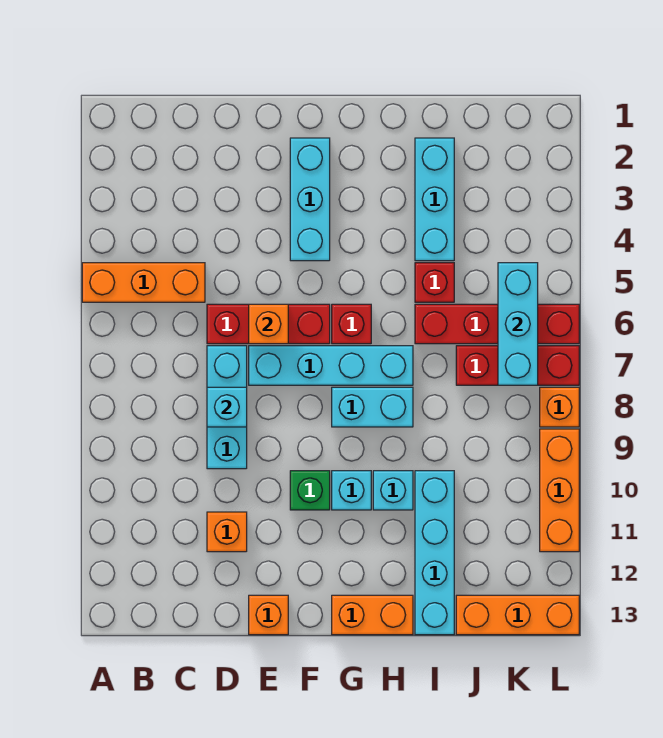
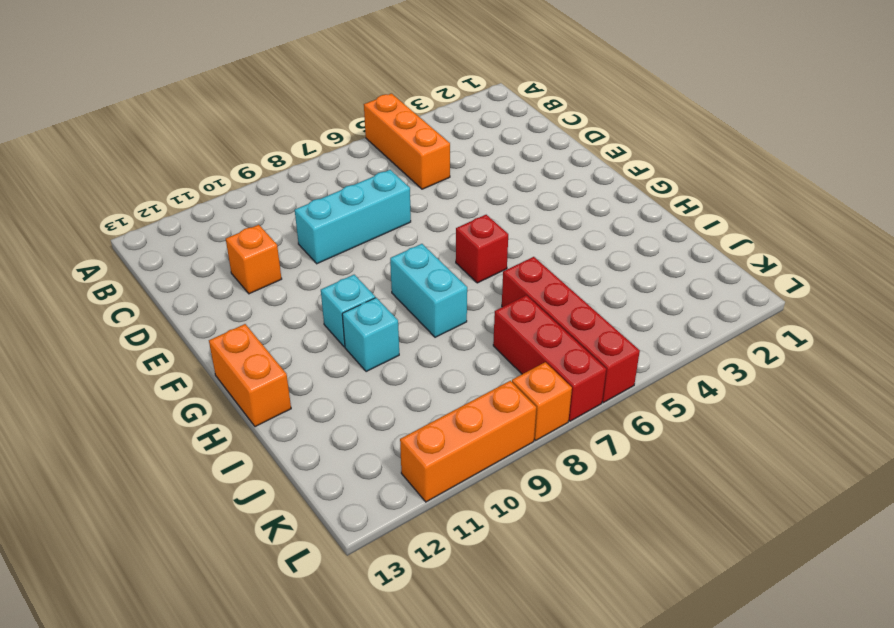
none -> red 1x3 brick [207,304,330,344]
none -> cyan 1x4 brick [249,346,413,385]
none -> orange 1x1 brick [249,595,288,635]

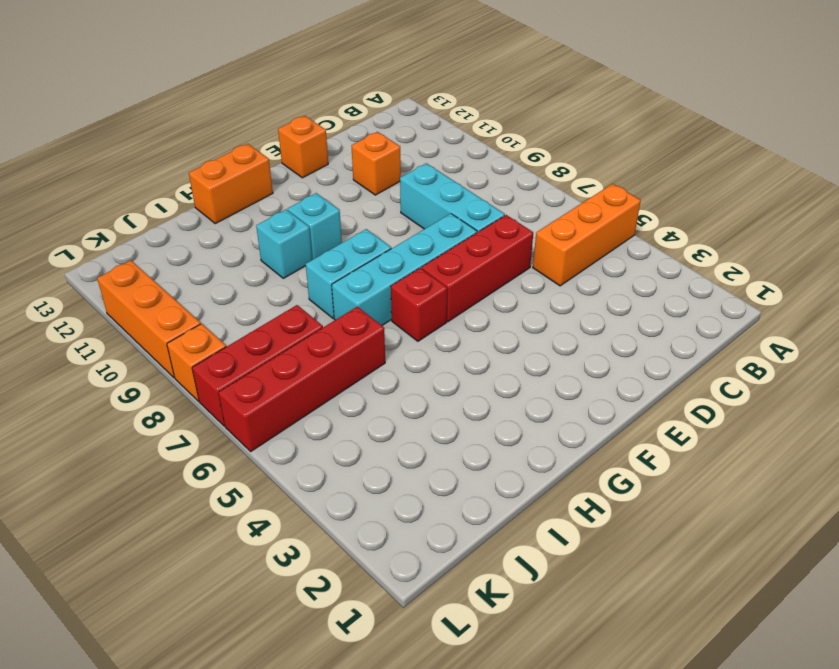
none -> cyan 1x3 brick [290,138,330,261]
none -> green 1x1 brick [290,471,330,510]
none -> cyan 1x3 brick [415,138,454,261]

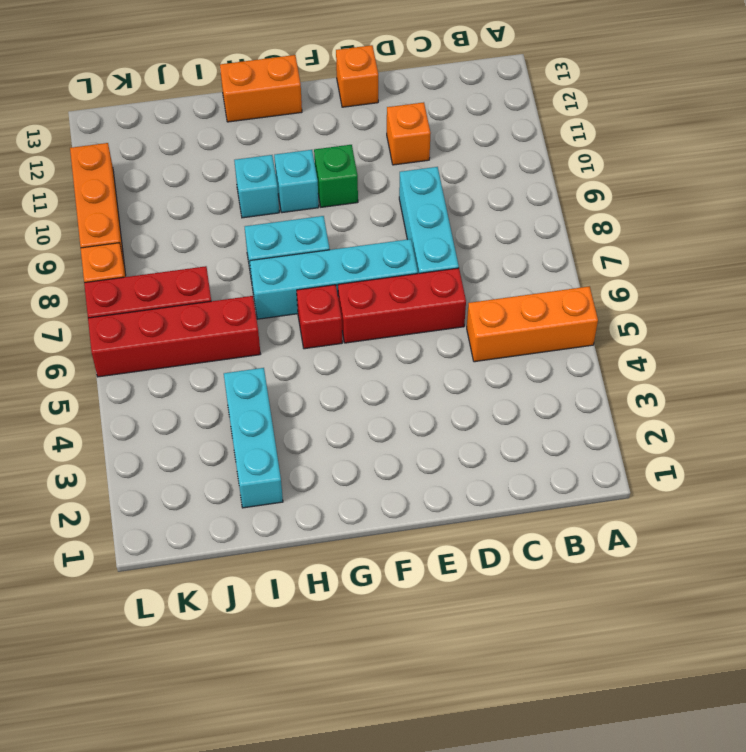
none -> cyan 1x3 brick [290,138,330,261]
none -> red 1x1 brick [415,263,454,302]
none -> cyan 1x4 brick [415,471,454,635]

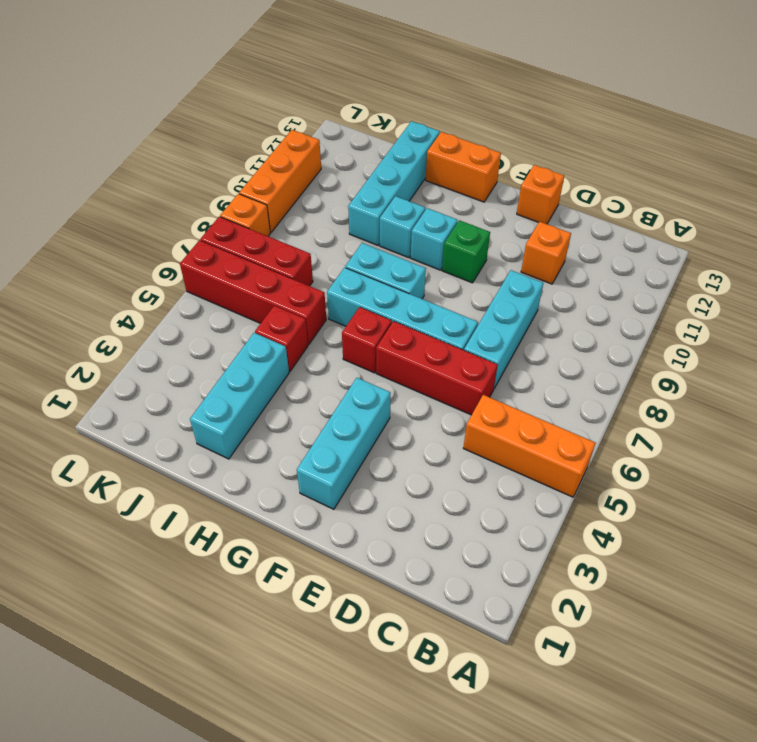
none -> orange 1x3 brick [456,595,579,635]
none -> cyan 1x1 brick [207,387,247,427]
none -> orange 1x1 brick [249,304,288,344]

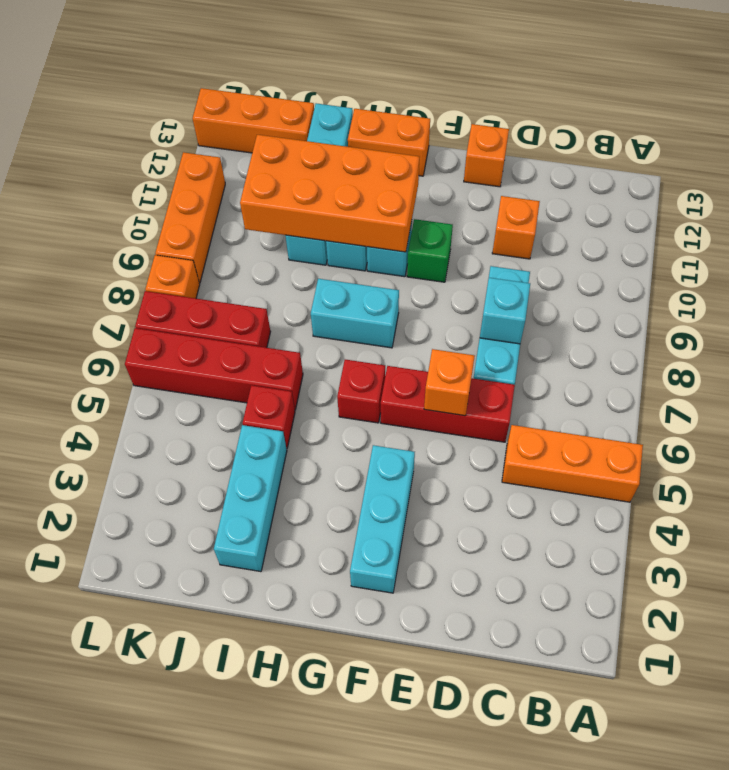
orange 2x4 brick [240,135,419,252] -> none
none -> cyan 1x4 brick [249,346,413,385]
none -> cyan 1x3 brick [498,263,538,385]

